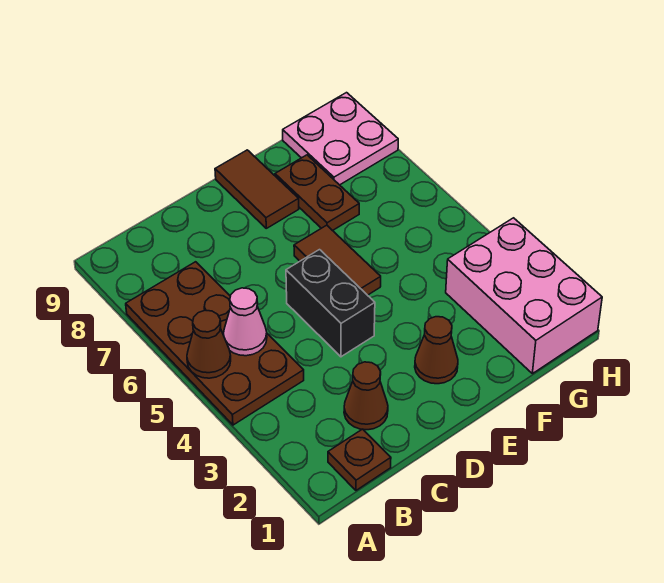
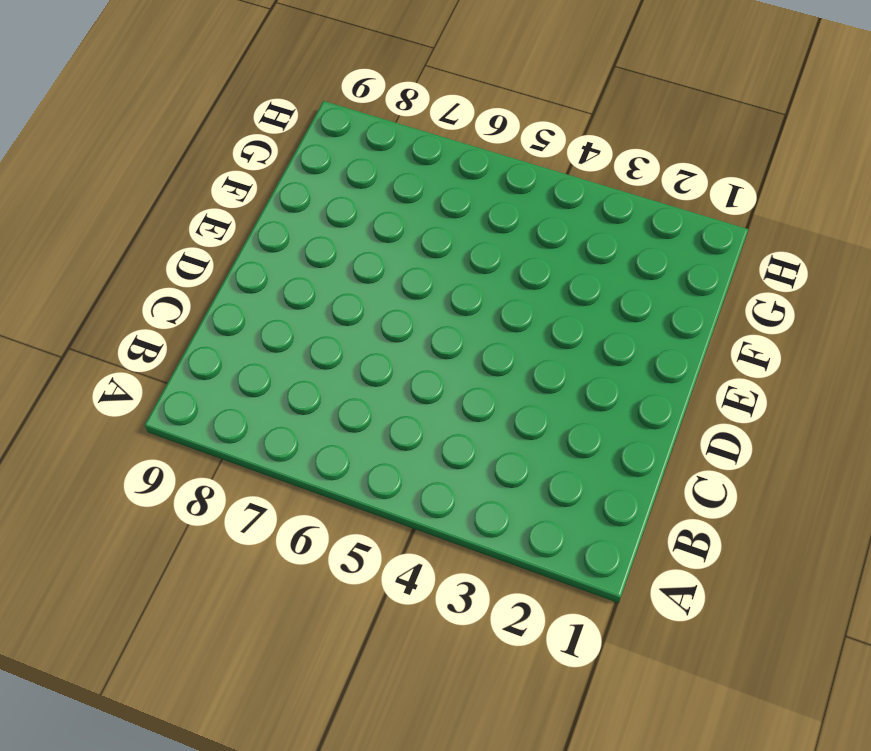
none -> brown 2x4 plate [126,262,304,425]
none -> brown 1x1 plate [328,429,391,490]
none -> brown 1x1 cone [344,362,388,430]

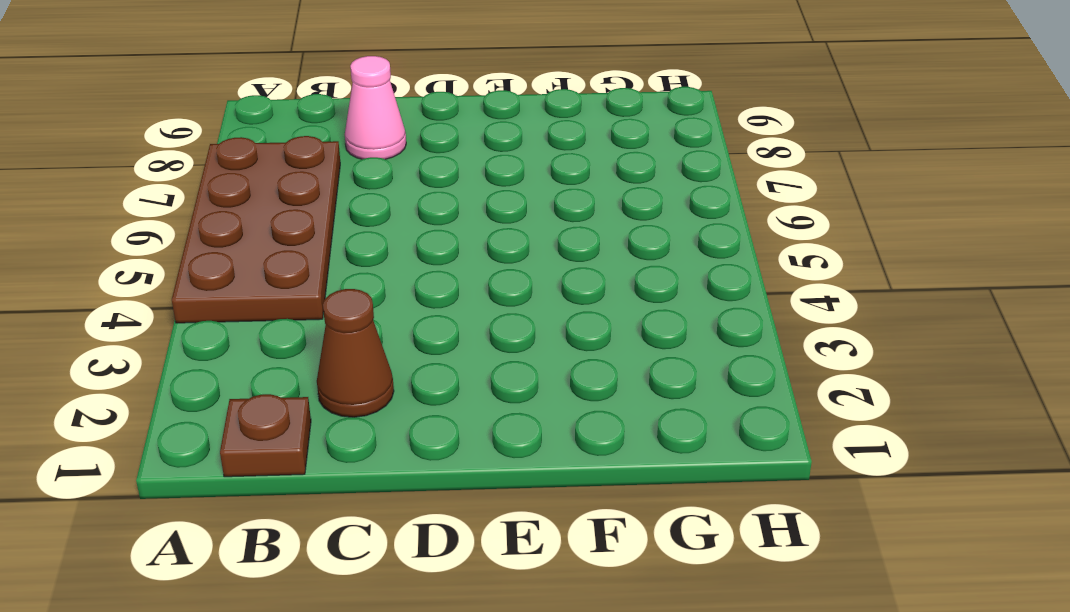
pink 1x1 cone [345,56,406,159] -> pink 1x1 cone moved to [223,288,267,356]
none -> black 1x2 brick [286,250,375,357]
none -> brown 1x1 cone [415,317,458,384]
none -> brown 1x2 tile [294,225,381,295]

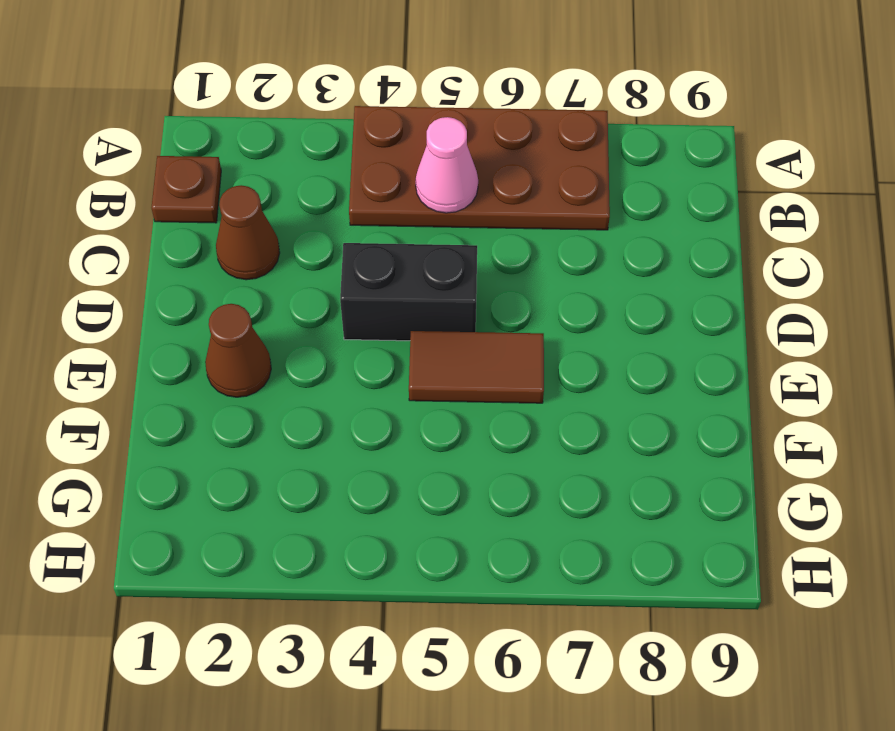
none -> brown 1x2 tile [215,150,299,228]
none -> brown 1x2 plate [275,155,359,231]
none -> pink 2x3 brick [446,218,602,374]

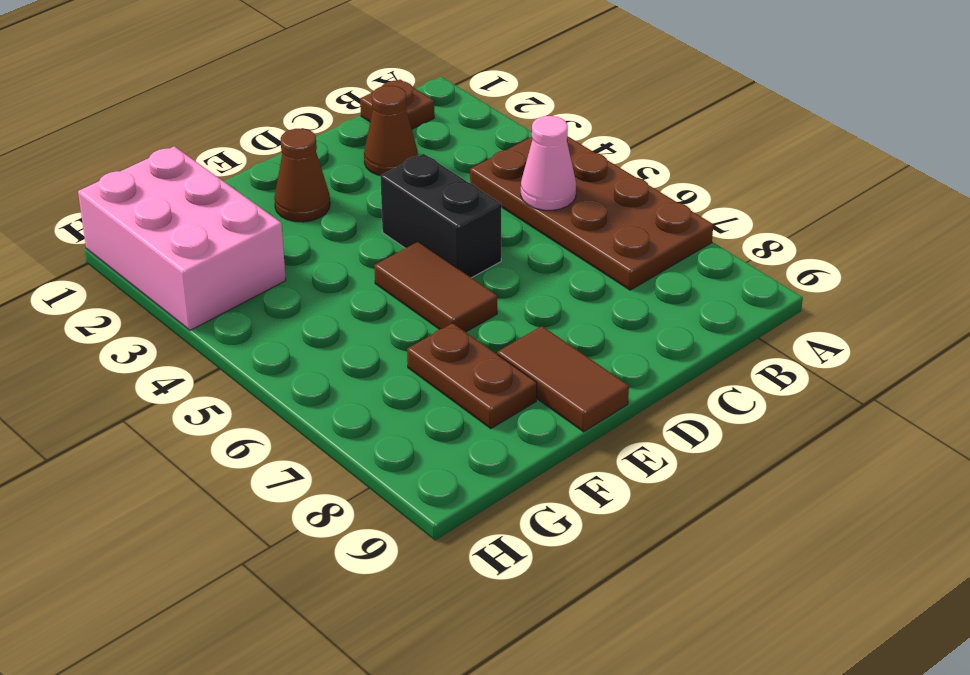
none -> pink 2x2 plate [283,93,398,185]
none -> brown 1x1 cone [187,310,231,378]

